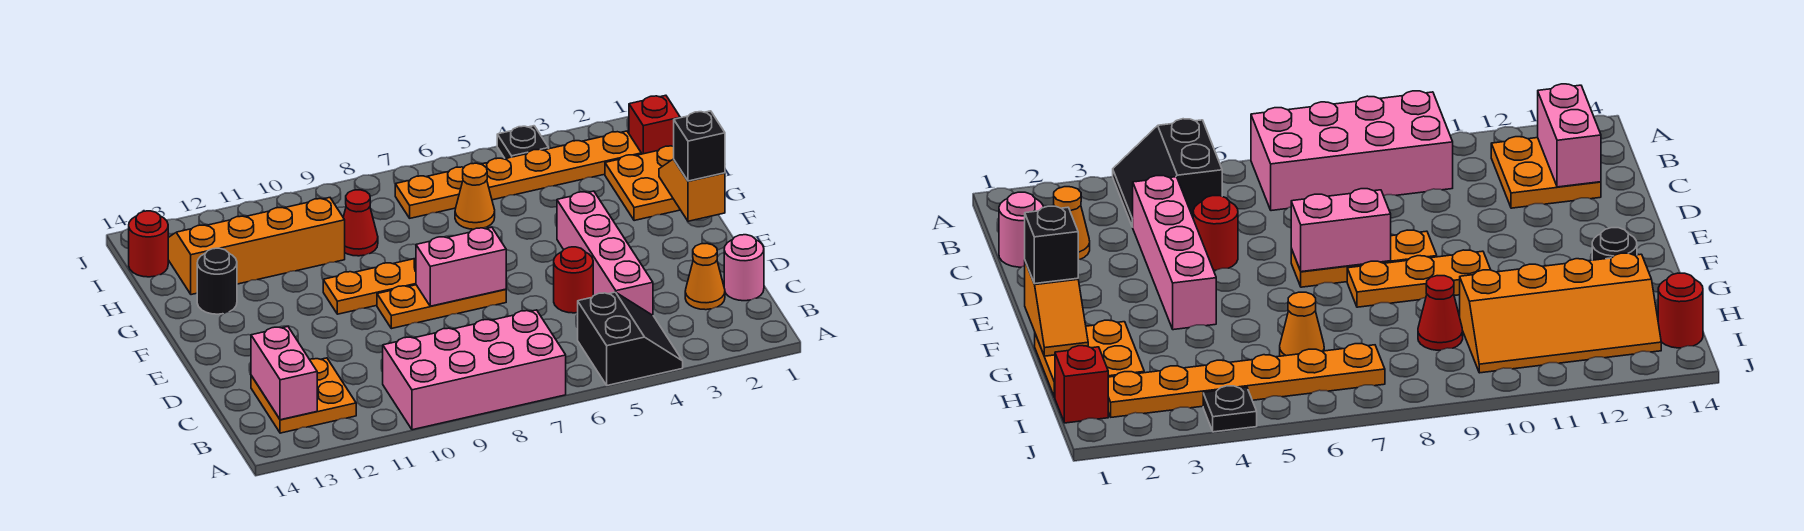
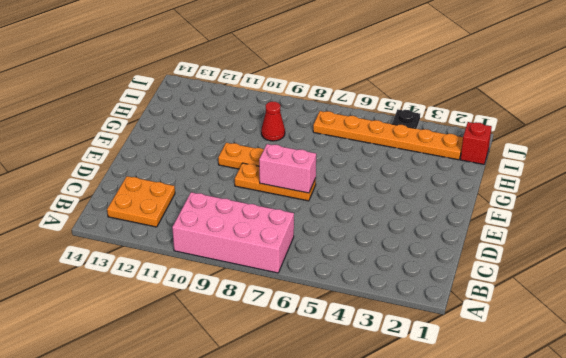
none -> black 2x2 slope [578,292,683,385]
none -> pink 1x1 round brick [724,235,764,301]
none -> orange 1x1 cone [685,244,725,310]

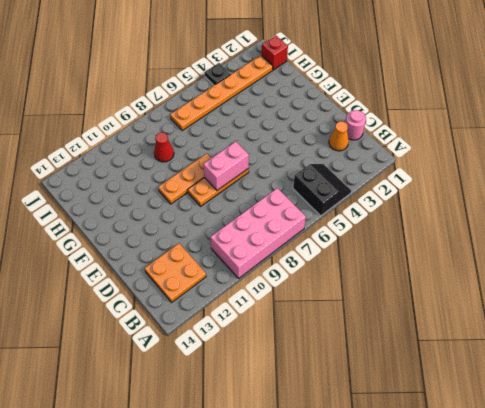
none -> pink 1x4 brick [557,191,653,315]
none -> red 1x1 round brick [554,247,593,313]
none -> orange 2x2 plate [605,146,680,221]

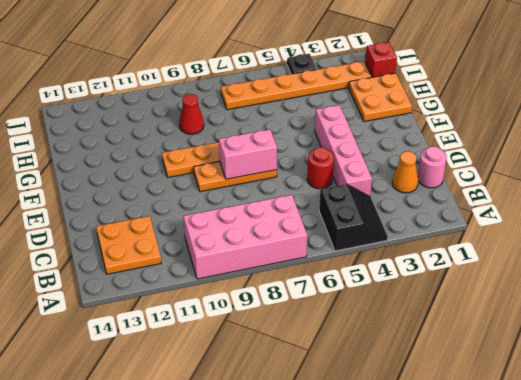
none -> black 1x1 round brick [197,248,237,314]
none -> orange 1x1 cone [455,163,495,229]
none -> orange 2x4 slope [168,198,345,295]

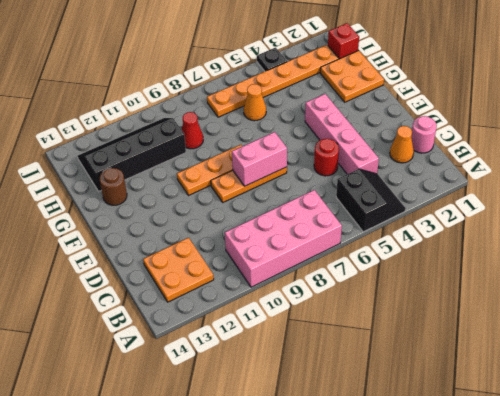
brown 1x1 round brick [100,168,127,205] -> black 1x1 round brick [197,248,237,314]
black 2x4 slope [78,118,186,191] -> orange 2x4 slope [168,198,345,295]
none -> red 1x1 round brick [129,211,168,277]
none -> pink 1x2 brick [251,327,317,420]
none -> orange 1x2 slope [659,159,725,221]

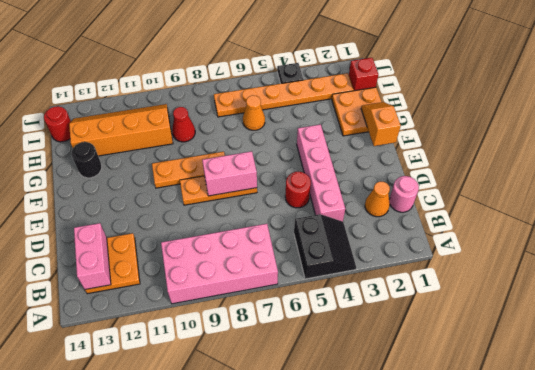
none -> black 1x1 brick [674,111,725,181]

